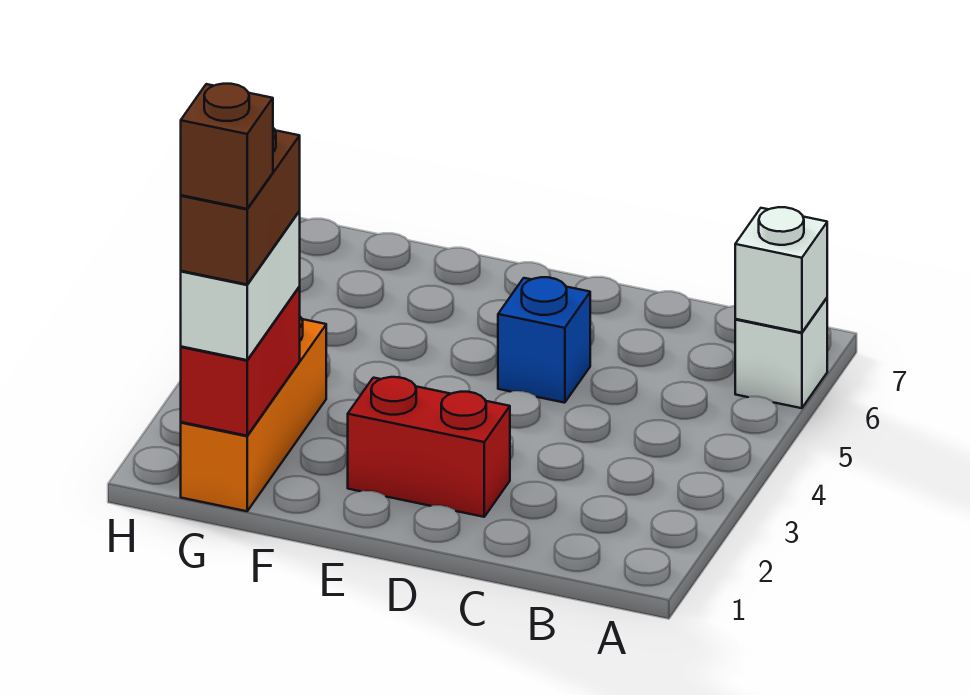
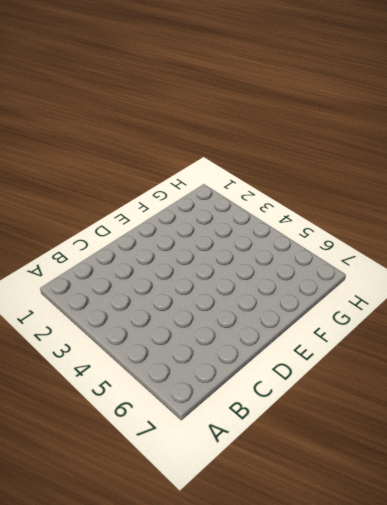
none -> white 1x1 brick [735,298,827,408]
none -> red 1x2 brick [348,377,510,517]

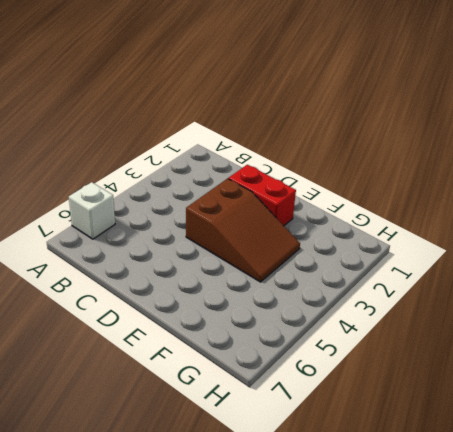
brown 2x3 slope [186,179,300,282] -> none
none -> blue 1x1 brick [498,277,590,403]
none -> orange 1x3 brick [181,317,326,511]

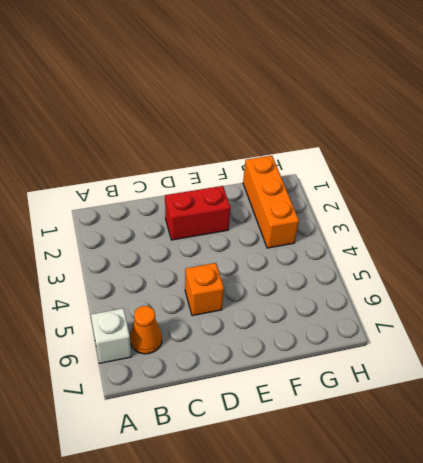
orange 1x1 cone [130,306,162,354] -> none
orange 1x1 brick [185,263,224,316] -> blue 1x1 brick [498,277,590,403]
none -> white 1x1 brick [735,207,827,333]
none -> red 1x2 brick [181,287,300,436]

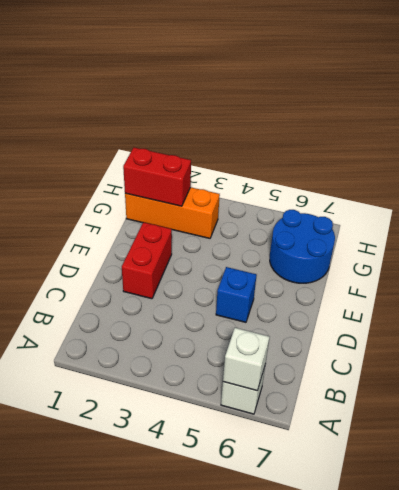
blue 2x2 round brick [270,210,335,283] -> none
none -> white 1x2 brick [181,211,300,360]
none -> brown 1x2 brick [181,128,300,284]

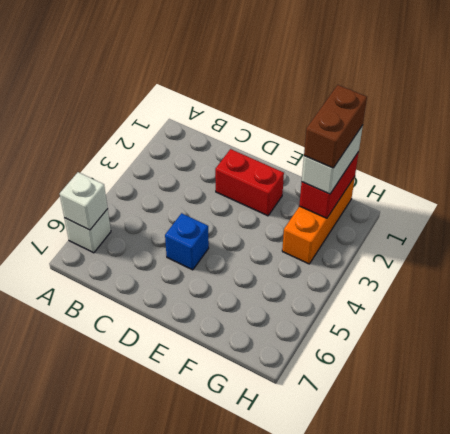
none -> brown 1x1 brick [181,84,273,209]

